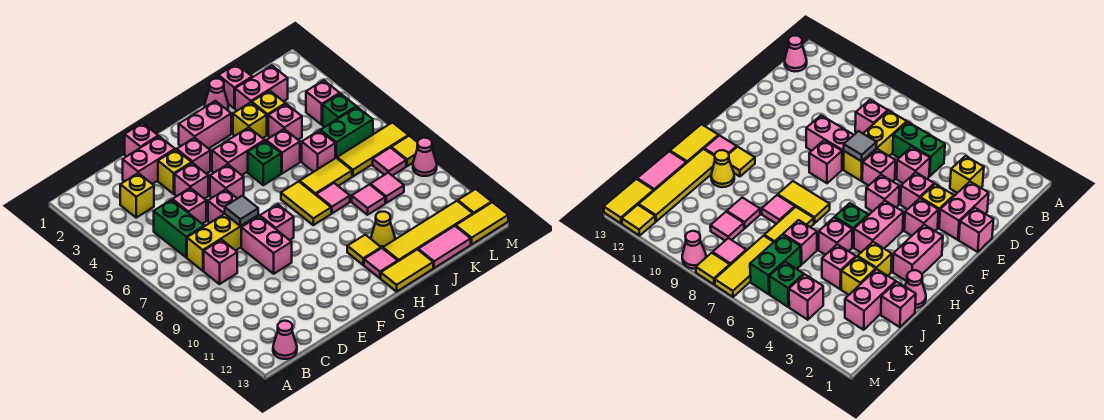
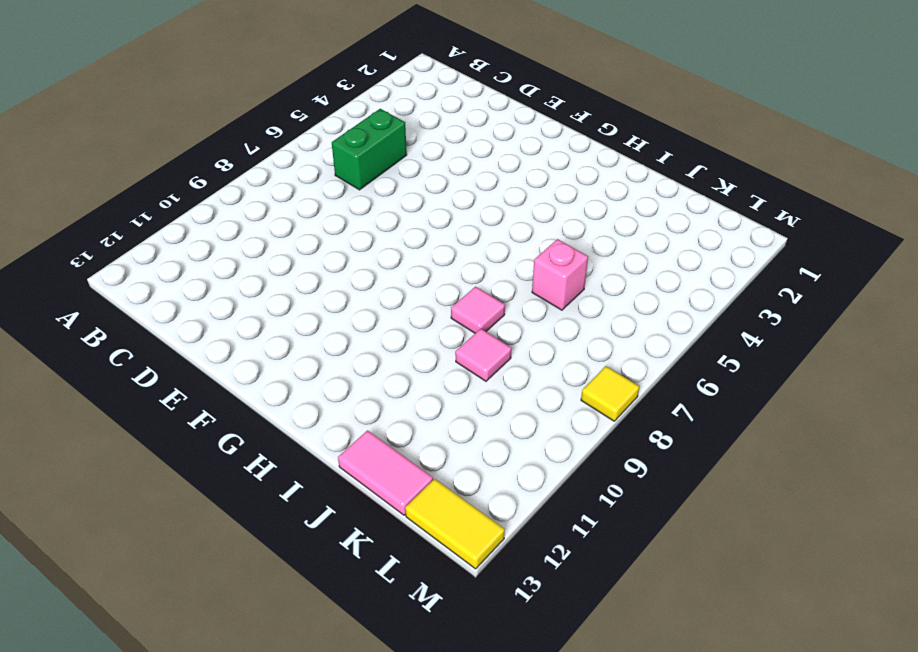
none -> pink 1x1 cone [273,321,297,359]
none -> yellow 1x1 brick [120,173,154,218]
none -> yellow 1x3 brick [187,214,258,271]
none -> pink 1x1 brick [204,240,237,284]

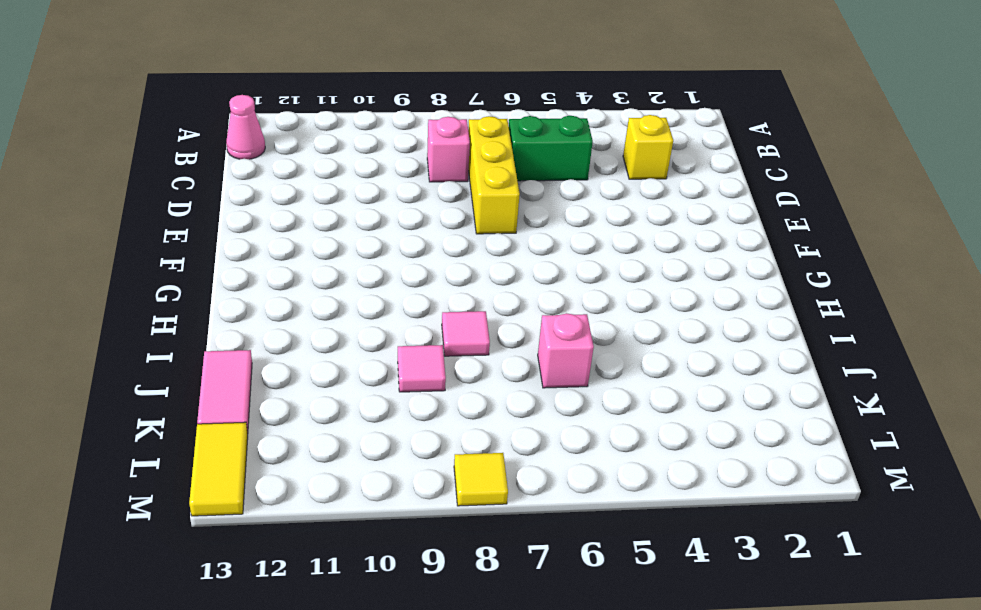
none -> pink 1x2 brick [123,136,175,184]
none -> pink 1x1 brick [172,188,206,224]
none -> pink 1x1 brick [125,123,158,157]
none -> yellow 1x1 brick [158,150,192,194]

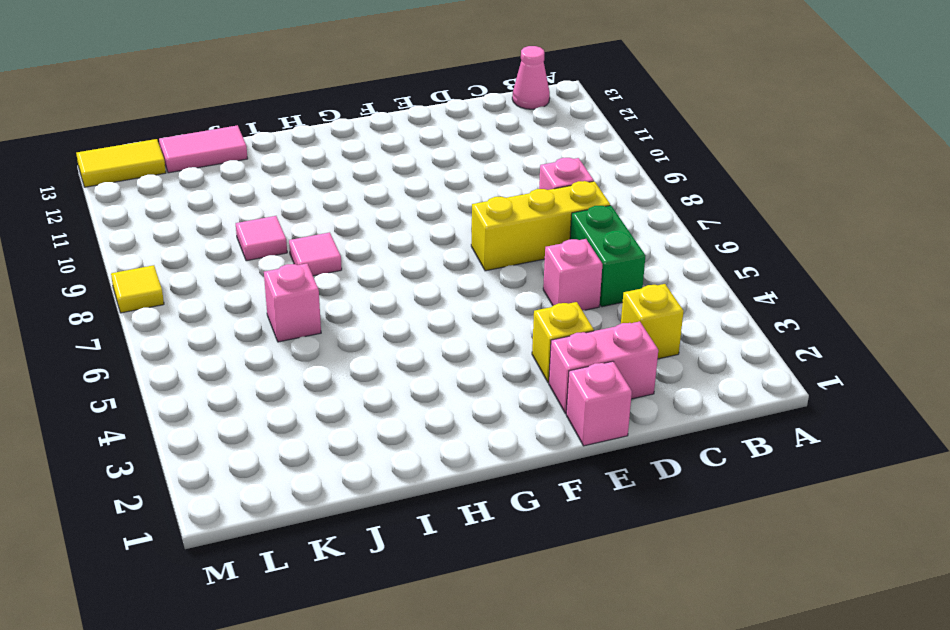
none -> pink 1x1 brick [175,163,208,199]
none -> pink 1x1 brick [208,189,237,223]
none -> pink 1x2 brick [241,216,292,274]
none -> pink 1x1 brick [177,138,210,174]

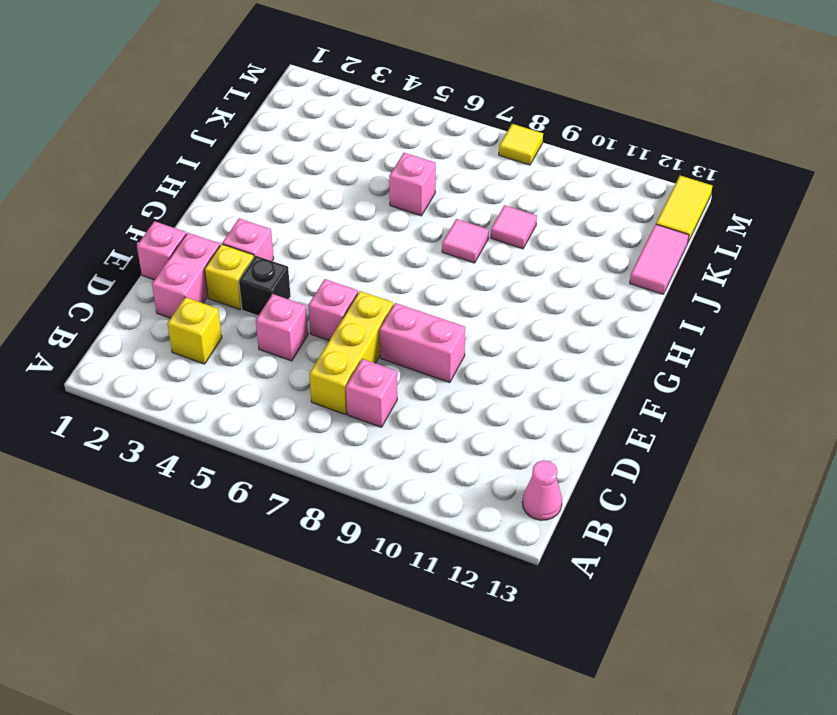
black 1x1 brick [239,256,290,316] -> pink 1x1 brick [175,163,208,199]
none -> green 1x2 brick [154,200,204,257]
none -> pink 1x1 brick [210,164,244,199]
none -> pink 1x1 brick [260,204,294,240]
none -> pink 1x2 brick [179,101,231,149]

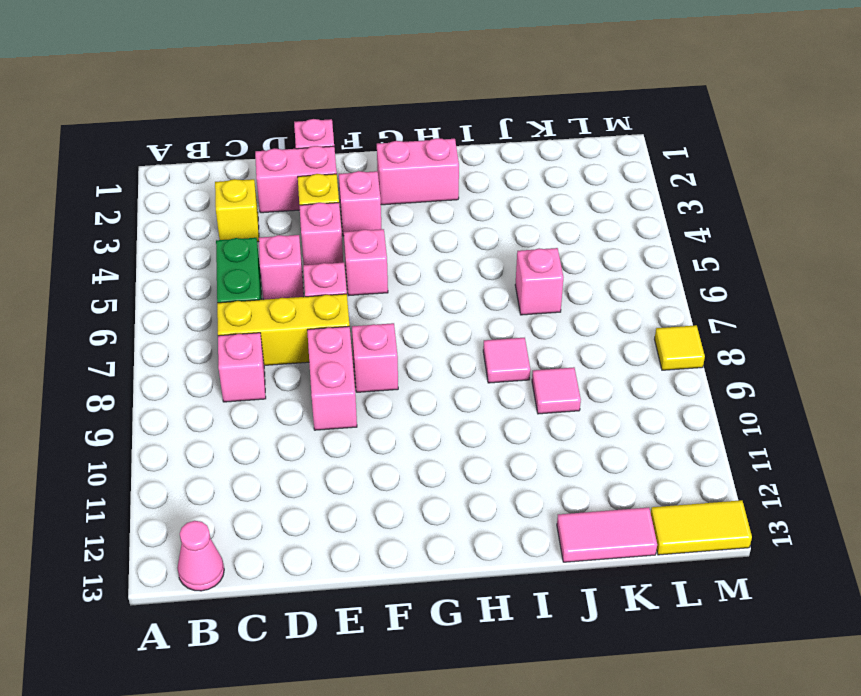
none -> pink 1x2 brick [212,127,265,175]
none -> green 1x1 brick [248,141,281,185]
none -> yellow 1x2 tile [281,181,331,225]
none -> yellow 1x1 tile [347,235,381,265]

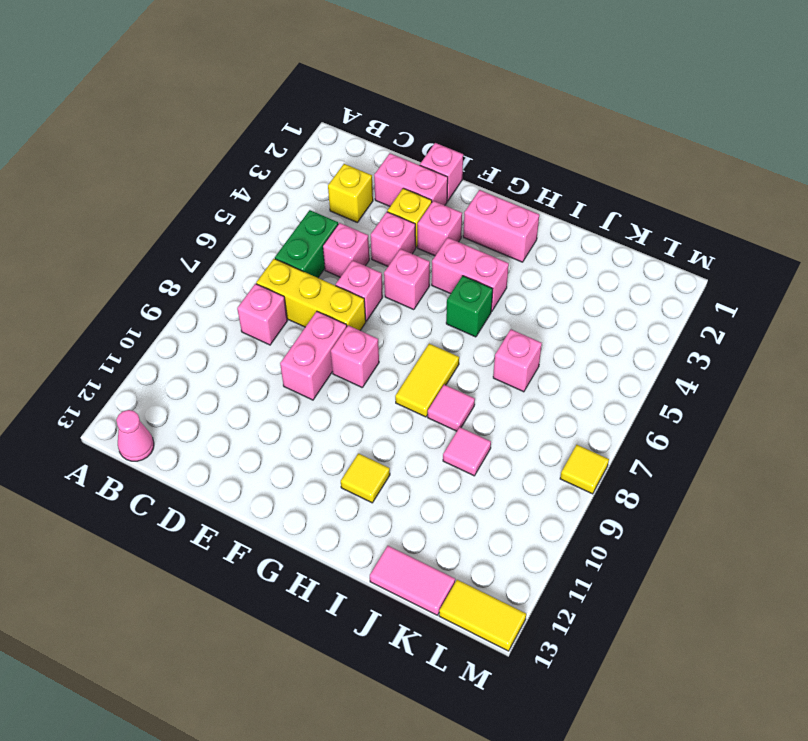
none -> pink 1x1 tile [364,248,398,278]
none -> yellow 1x2 tile [381,249,433,292]
none -> pink 1x1 cone [205,79,228,110]
none -> yellow 1x1 brick [233,102,267,138]

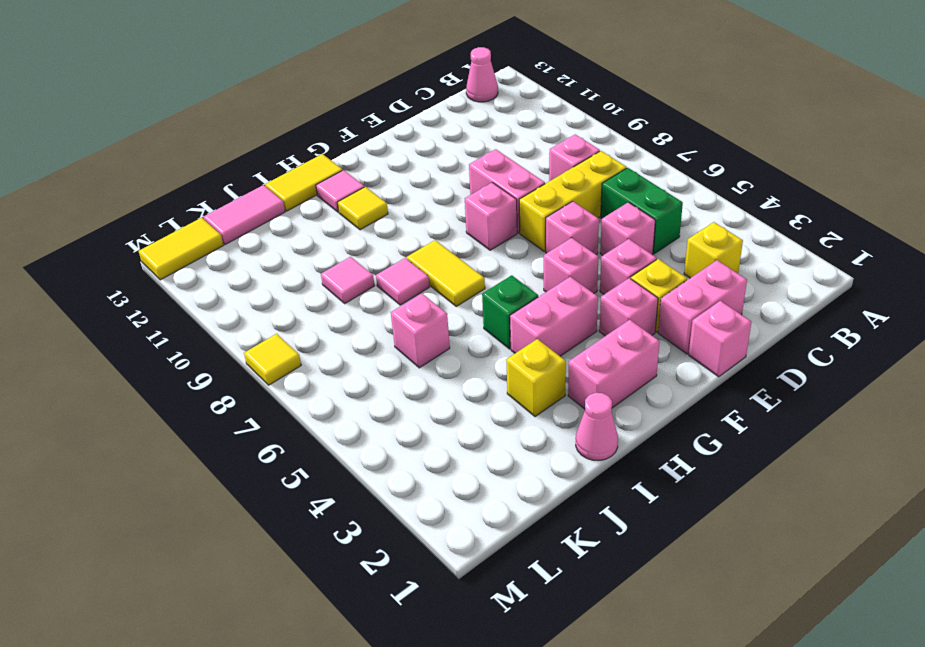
none -> pink 1x1 brick [266,129,300,173]
none -> yellow 1x2 tile [300,158,352,195]
none -> yellow 1x1 cone [371,212,395,248]
none -> yellow 1x4 tile [383,201,473,261]

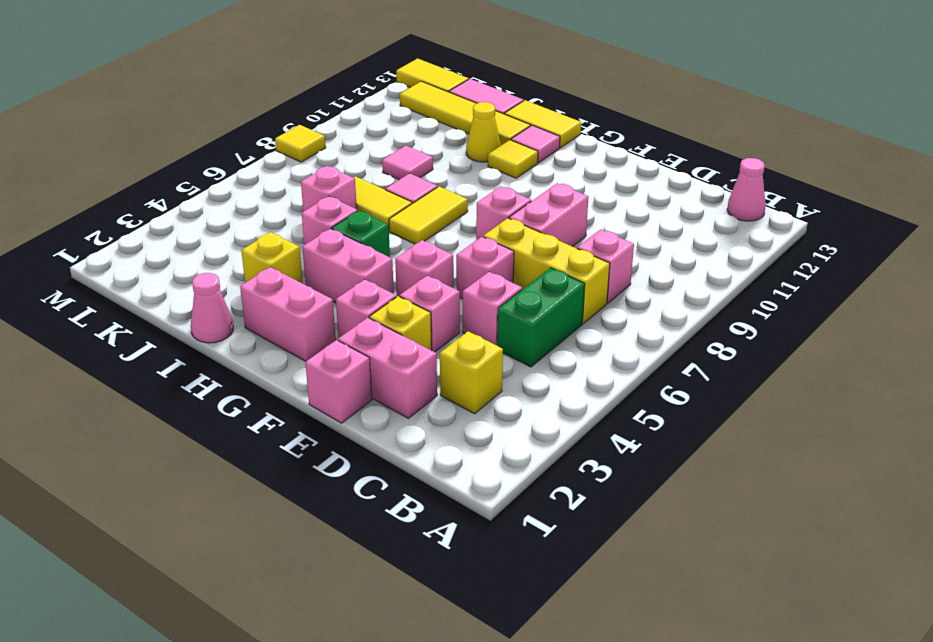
none -> pink 1x1 brick [218,64,252,108]
none -> pink 1x2 brick [235,65,288,111]
none -> yellow 1x1 brick [252,91,285,135]
none -> pink 1x1 brick [268,104,302,140]

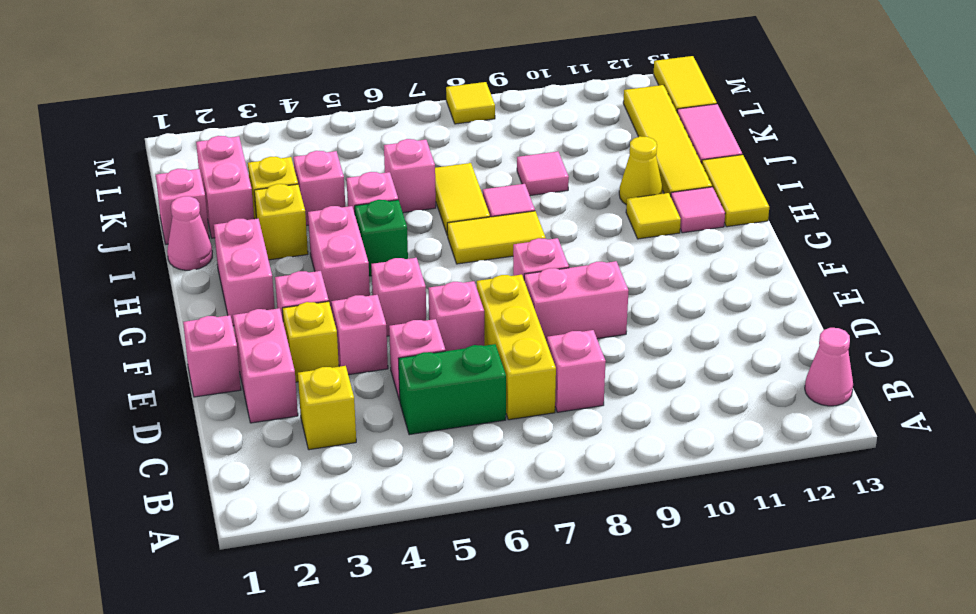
none -> green 1x2 brick [320,107,373,158]
none -> yellow 1x3 tile [337,123,408,176]
none -> pink 1x1 tile [370,173,404,203]
none -> pink 1x1 brick [306,80,340,125]

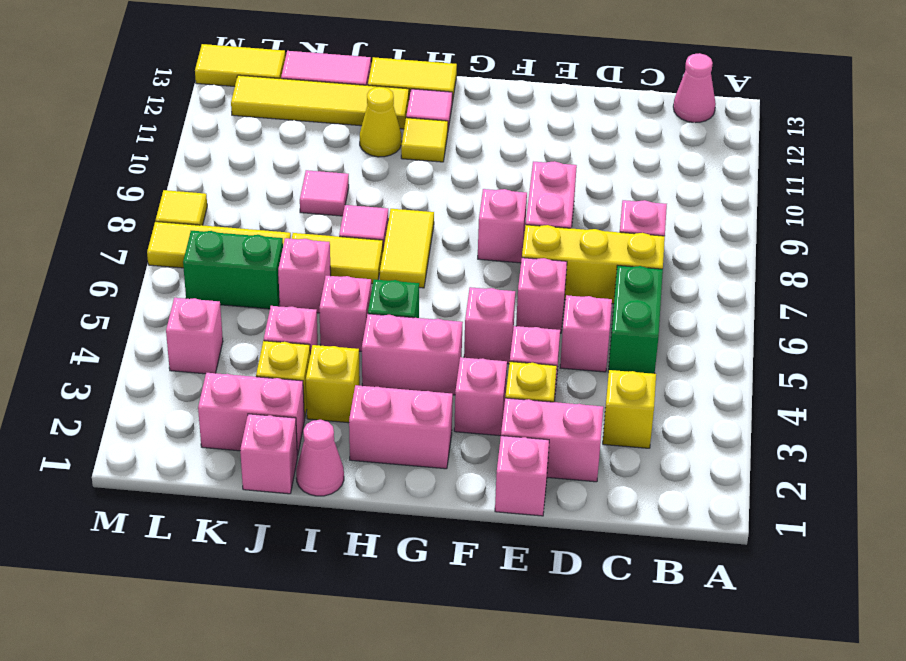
none -> pink 1x1 tile [370,173,404,203]
none -> green 1x1 brick [323,94,356,127]
none -> pink 1x1 tile [373,148,406,176]
none -> pink 1x1 cone [413,138,437,176]

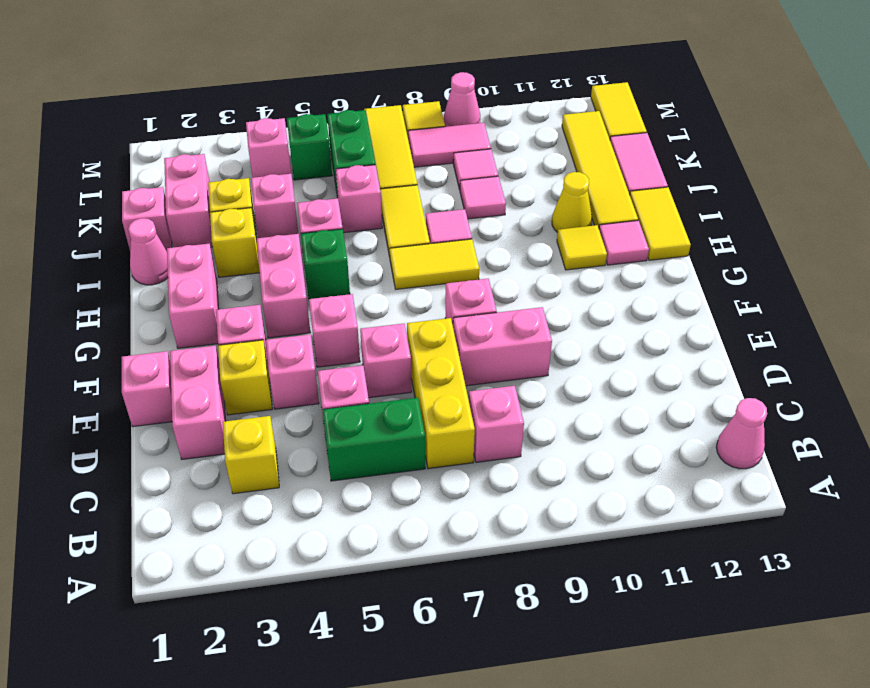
pink 1x2 tile [408,123,491,167] -> pink 1x1 tile [373,148,406,176]
none -> yellow 1x1 tile [458,189,492,214]
none -> grey 1x1 tile [225,196,258,226]

